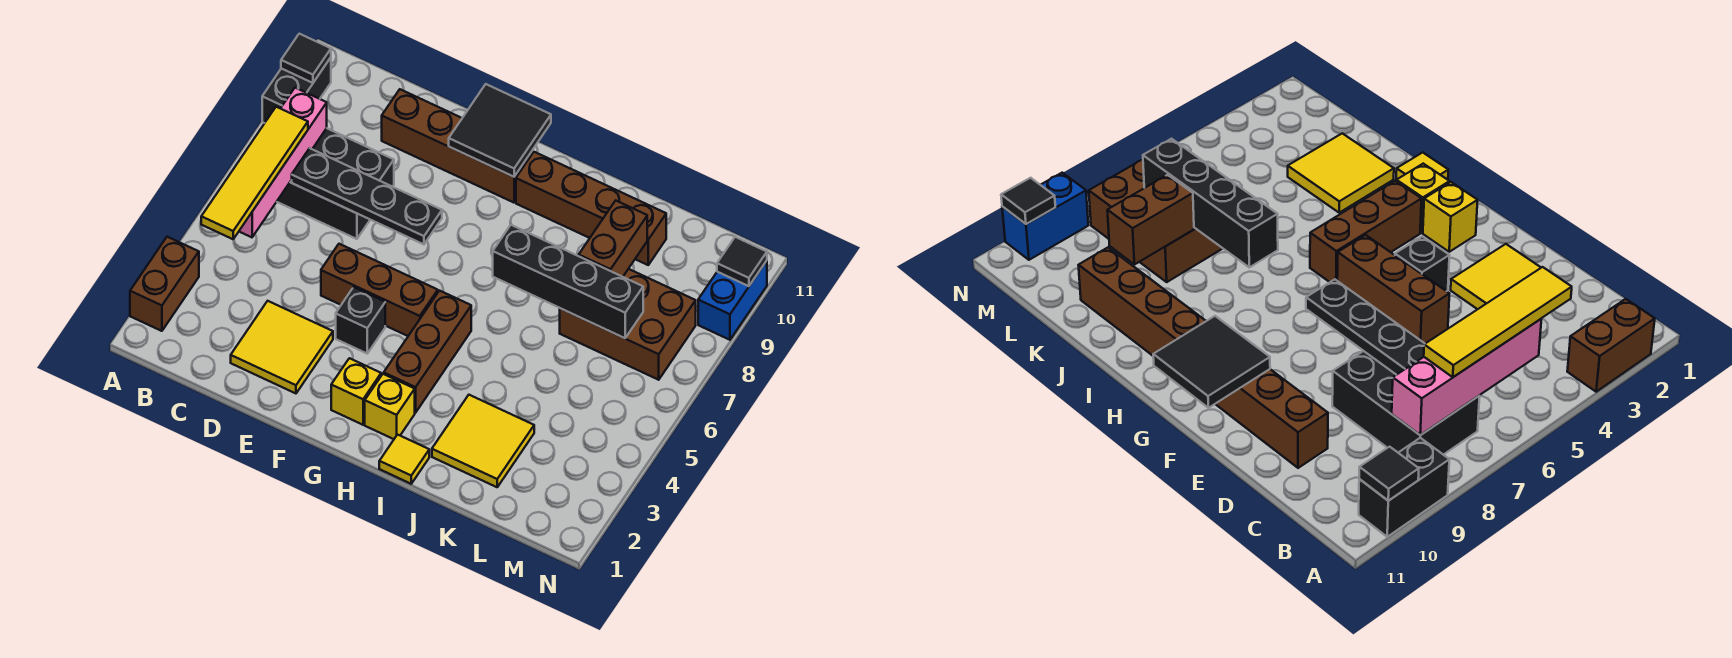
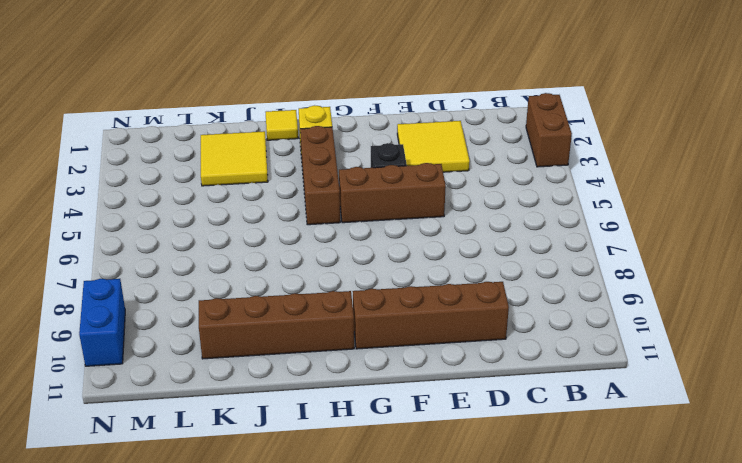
none -> black 1x2 brick [262,58,331,123]
none -> black 2x3 brick [277,128,394,239]
none -> yellow 1x1 brick [331,358,381,425]

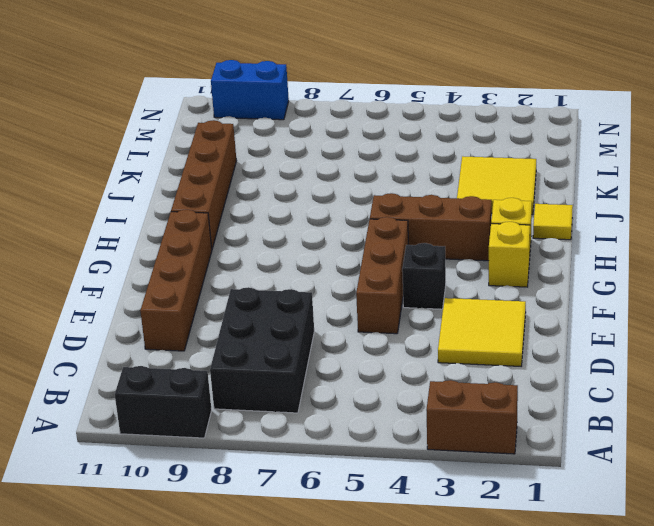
none -> brown 2x3 brick [560,269,696,380]
none -> black 1x1 tile [281,34,331,83]
none -> pink 1x4 brick [239,88,327,237]

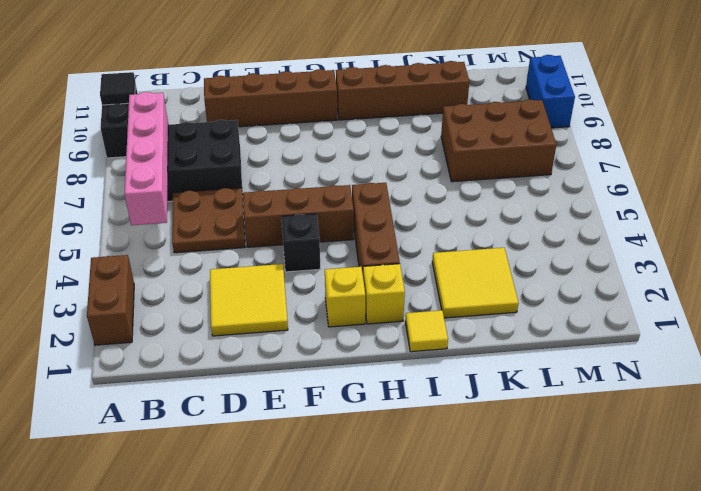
brown 2x2 plate [172,188,245,253] -> none
none -> black 1x4 plate [292,148,442,244]
none -> black 2x2 tile [449,84,551,177]
none -> black 1x4 brick [493,225,643,338]

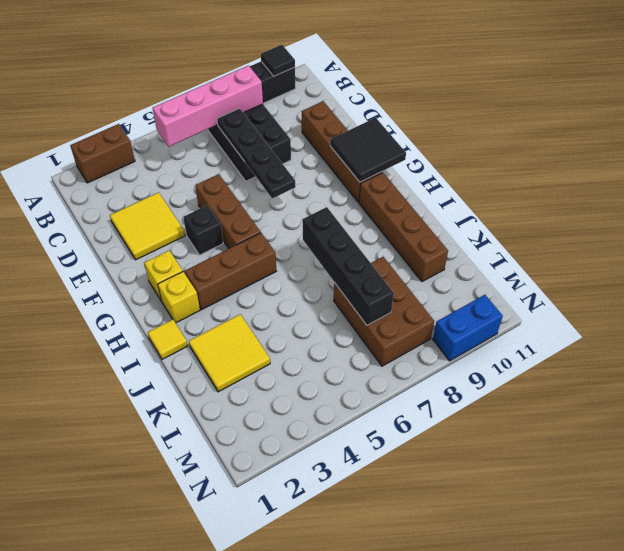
none -> brown 1x2 brick [579,201,647,277]
none -> black 1x1 tile [717,237,767,286]
none -> yellow 1x4 tile [201,107,308,239]

